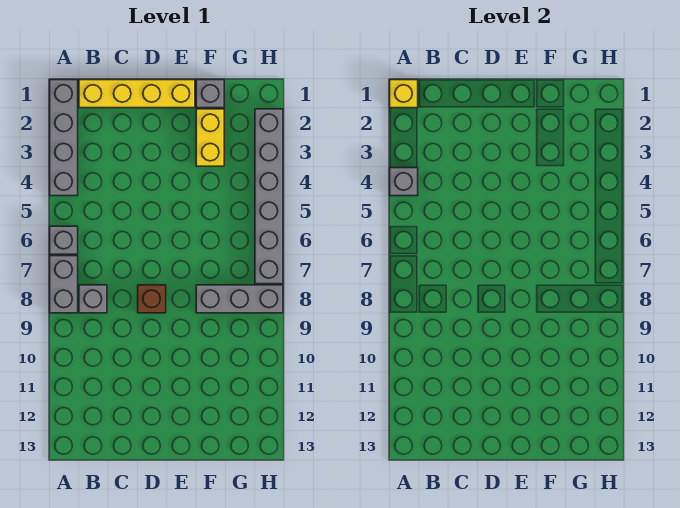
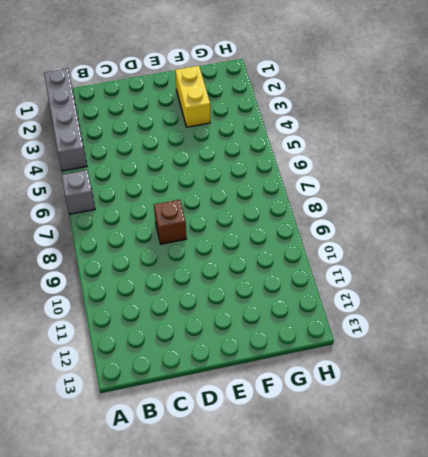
none -> grey 1x2 brick [50,256,78,313]
none -> yellow 1x4 brick [79,80,195,108]
none -> grey 1x1 brick [79,285,107,313]

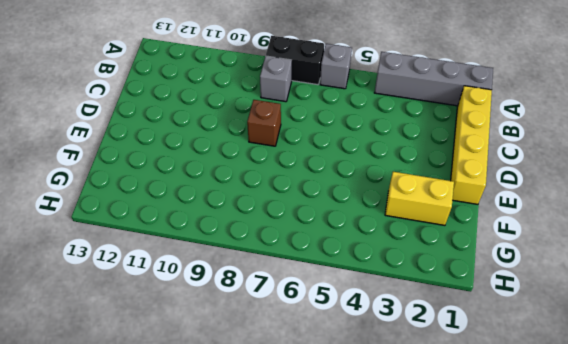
black 1x2 brick [266,36,324,85] -> grey 1x2 brick [50,256,78,313]
none -> grey 1x1 brick [196,80,224,108]
none -> grey 1x3 brick [196,285,283,313]
none -> grey 1x6 brick [255,109,283,284]

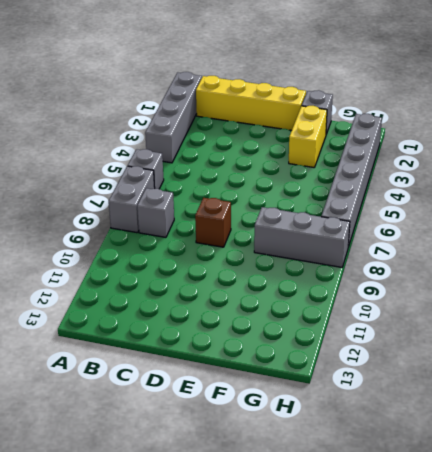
none -> yellow 1x1 brick [390,80,418,108]
none -> grey 1x1 brick [390,168,418,196]

